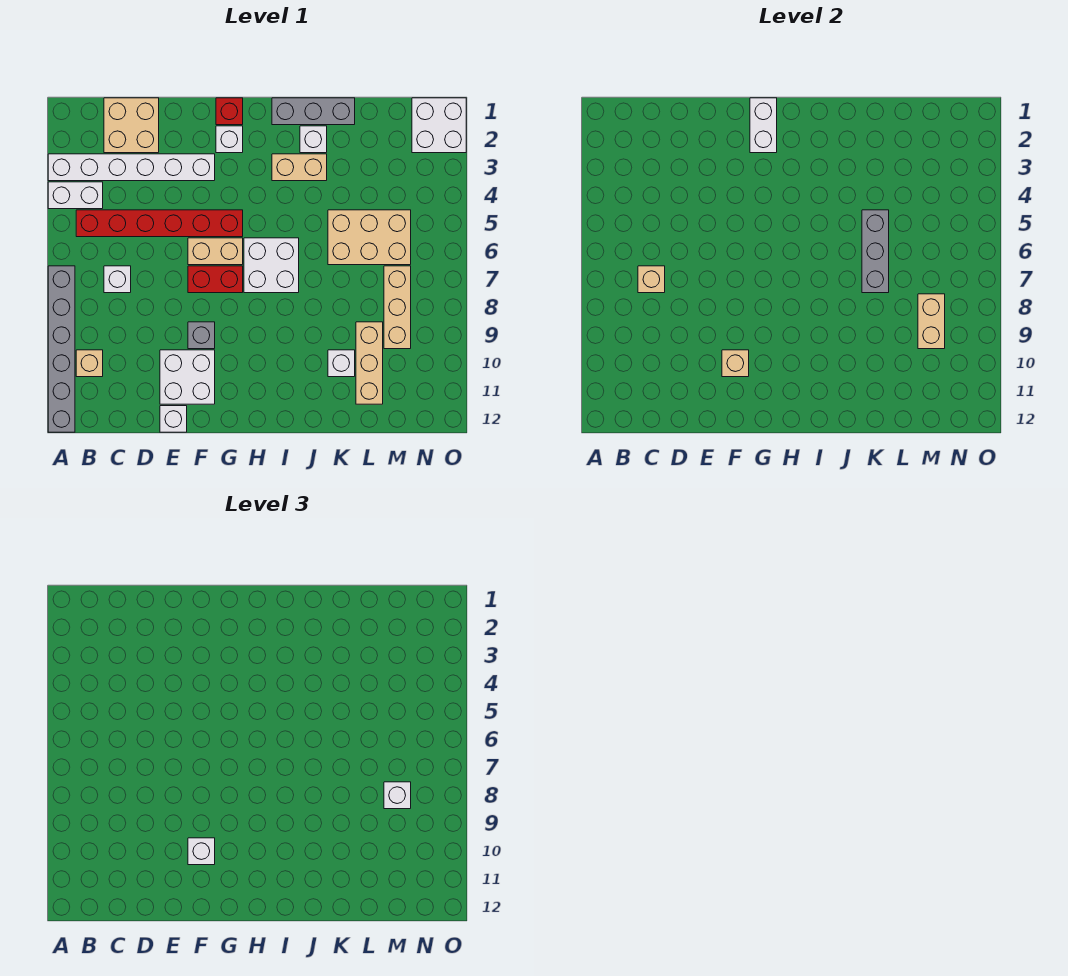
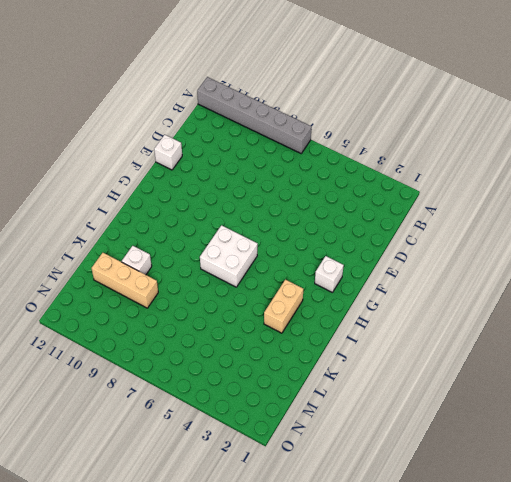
none -> white 1x6 brick [48,154,215,181]
none -> white 1x2 brick [48,182,103,209]
none -> red 1x6 brick [76,210,243,237]
none -> tan 1x1 brick [76,350,103,377]

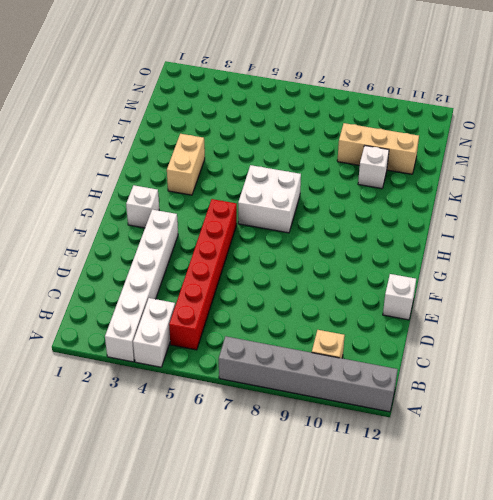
none -> tan 2x2 brick [104,98,159,153]
none -> white 1x1 brick [104,266,131,293]
none -> white 2x2 brick [160,350,215,404]
none -> tan 1x2 brick [188,238,243,265]

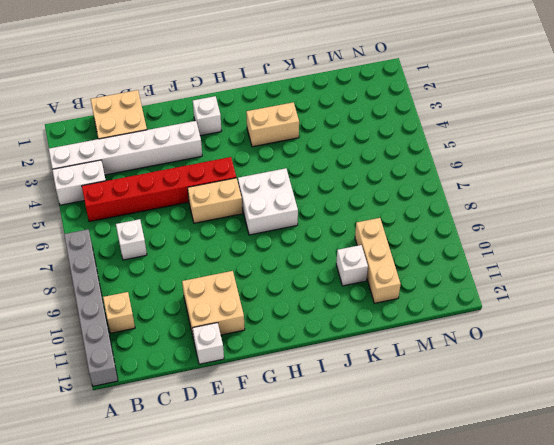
tan 2x2 brick [182,271,245,338] -> white 2x2 brick [160,350,215,404]
none -> red 1x2 brick [188,266,243,293]
none -> grey 1x1 brick [188,322,215,349]
none -> red 1x1 brick [216,98,243,125]
none -> grey 1x3 brick [272,98,355,125]

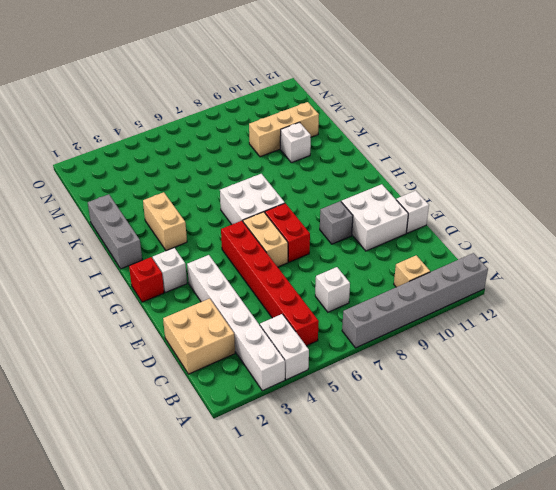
none -> white 1x1 brick [300,126,327,153]
none -> tan 2x3 brick [328,210,411,265]
none -> tan 1x3 brick [384,266,411,349]
none -> white 2x2 brick [412,98,466,153]

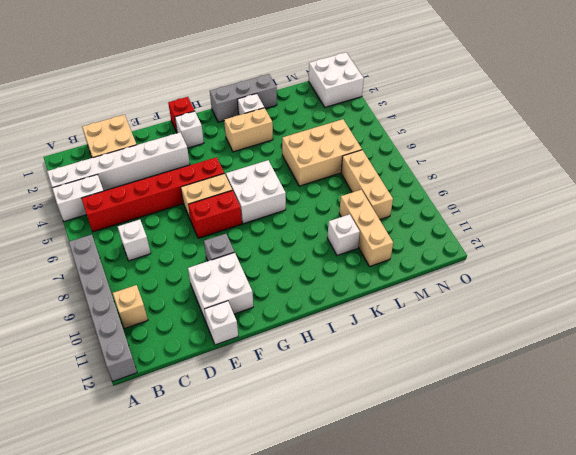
none -> tan 1x1 brick [638,266,665,293]
none -> tan 1x1 brick [722,350,749,377]
none -> white 1x2 brick [750,98,777,153]
none -> grey 1x3 brick [862,210,889,293]

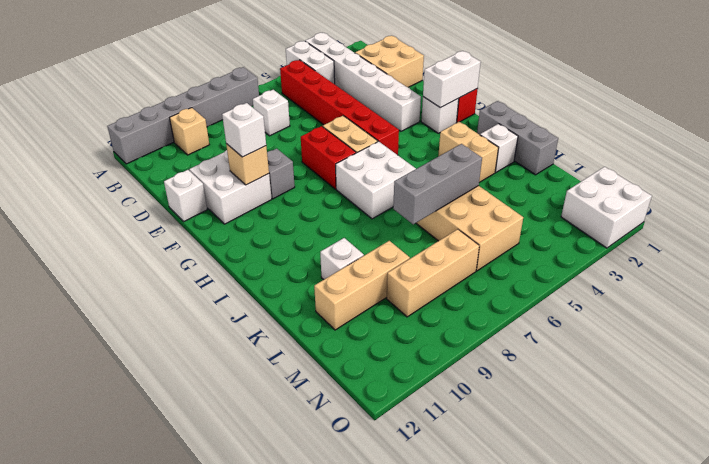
none -> tan 1x1 brick [638,266,665,293]
none -> tan 1x2 brick [918,294,945,349]
none -> white 1x1 brick [384,782,411,809]

